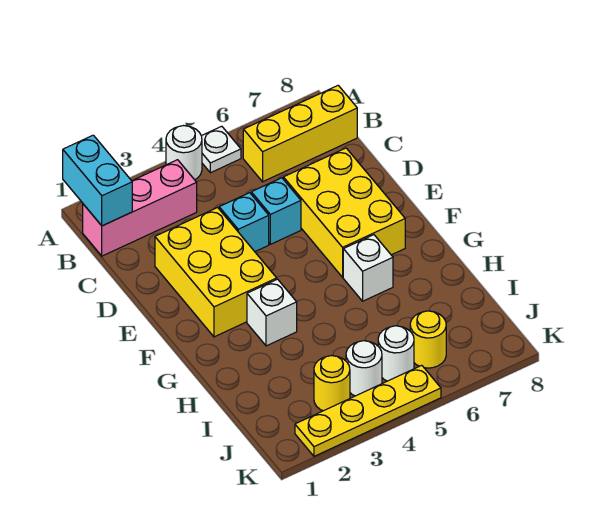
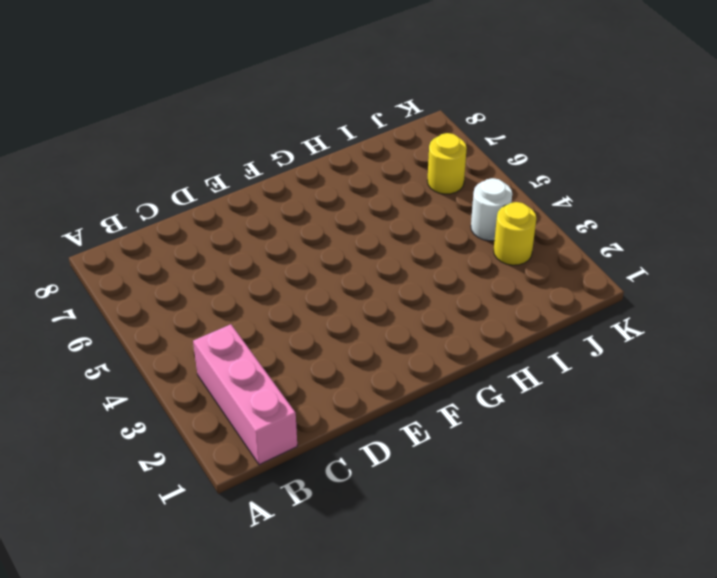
none -> white 1x1 round brick [166,126,202,180]
none -> white 1x1 plate [202,126,241,173]
none -> yellow 1x3 brick [243,85,357,182]

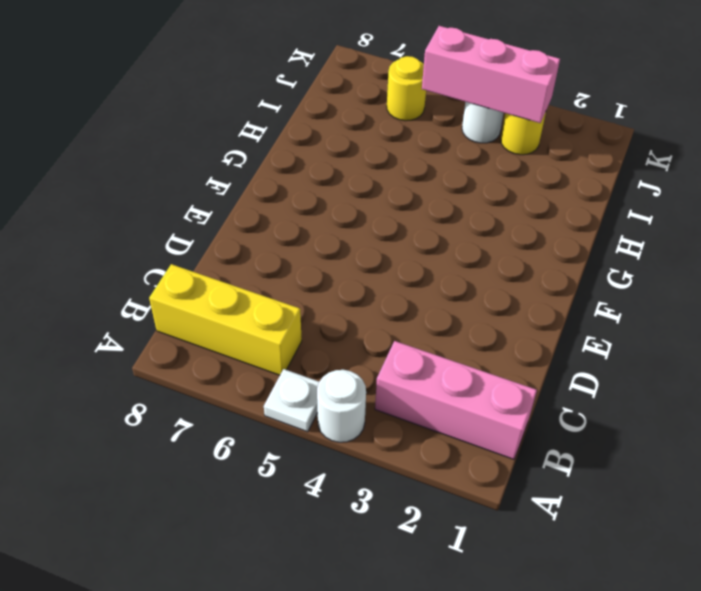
pink 1x3 brick [422,26,560,123] -> none
none -> yellow 2x3 brick [155,208,277,337]
none -> cyan 1x1 brick [219,193,269,252]
none -> cyan 1x1 brick [251,178,301,244]

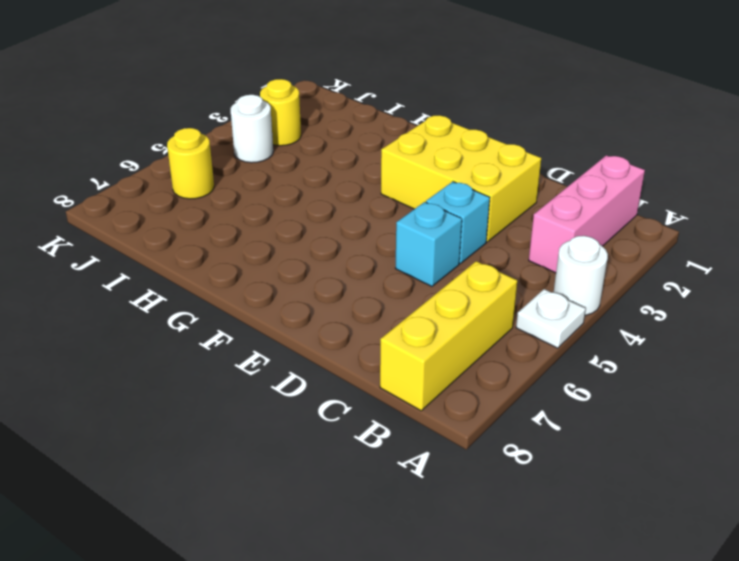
none -> yellow 2x3 brick [283,148,405,277]
none -> white 1x1 brick [247,279,297,346]
none -> white 1x1 brick [343,235,393,301]

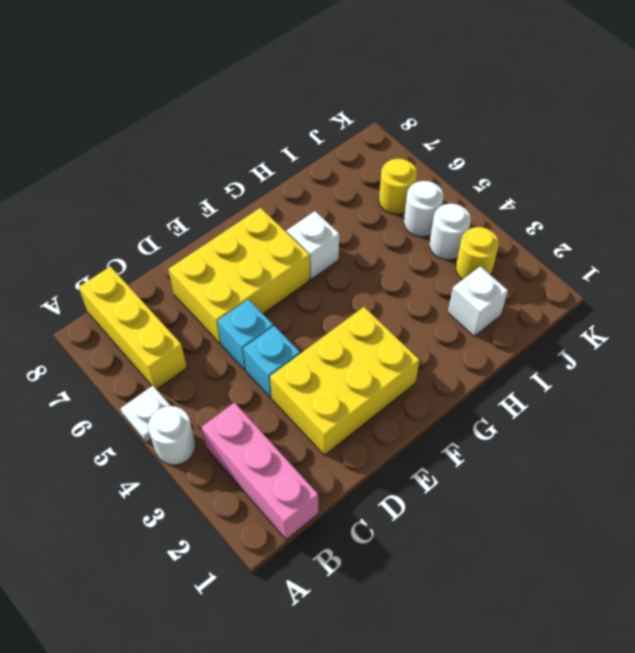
white 1x1 brick [448,266,508,336] -> white 1x1 brick moved to [247,279,297,346]
none -> yellow 1x4 plate [295,365,441,456]
none -> cyan 1x2 brick [63,135,132,226]

